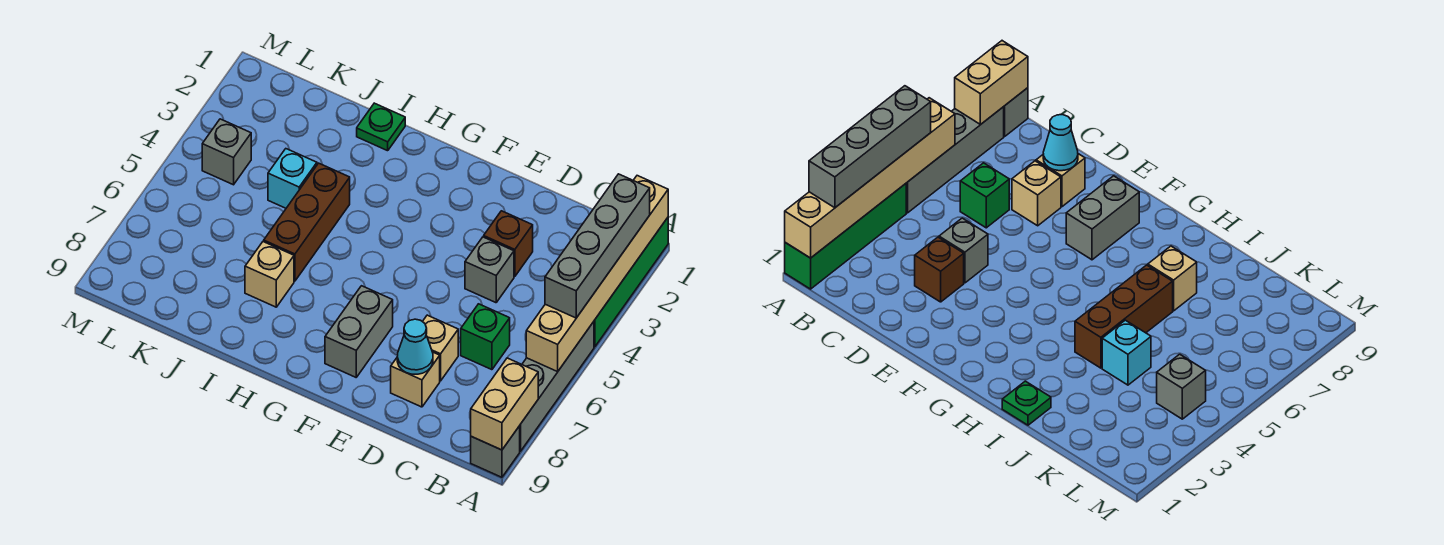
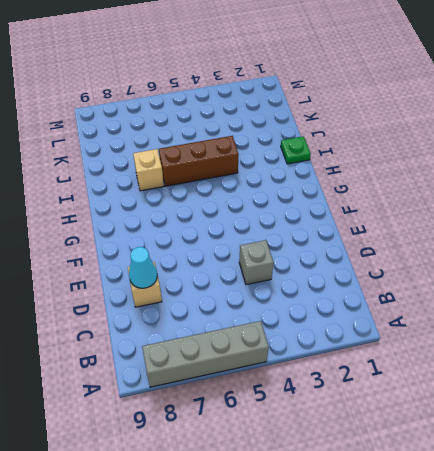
none -> green 1x4 brick [594,218,668,347]
none -> grey 1x1 brick [471,426,520,477]
none -> green 1x1 brick [461,304,510,370]

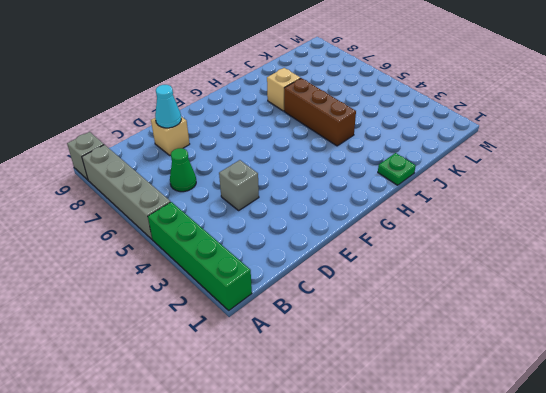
green 1x1 cone [170,148,196,192] -> green 1x1 brick [461,304,510,370]
none -> brown 1x1 brick [484,211,533,277]
none -> tan 1x1 brick [422,315,458,381]
none -> grey 1x2 brick [325,286,393,377]

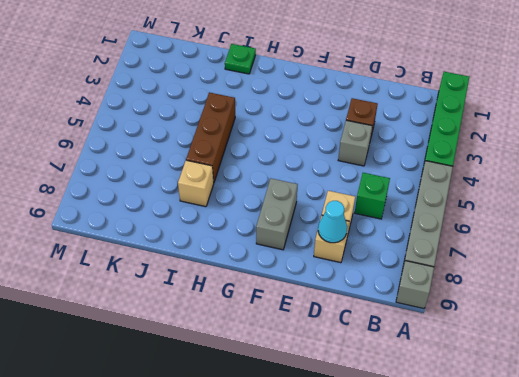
none -> cyan 1x1 brick [268,149,317,208]
none -> grey 1x1 brick [202,119,251,185]
none -> tan 1x6 brick [526,176,668,372]

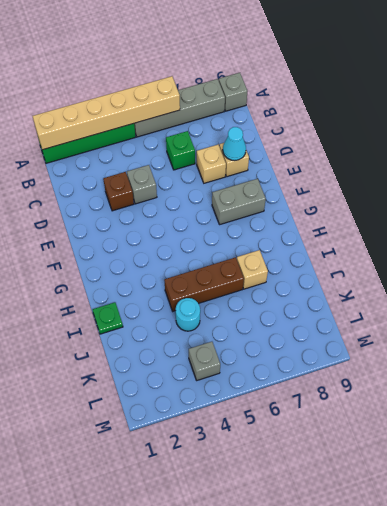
cyan 1x1 round brick [176,298,200,331] -> cyan 1x1 brick [268,149,317,208]
none -> tan 1x2 brick [471,358,538,450]
none -> grey 1x4 brick [545,174,650,318]

